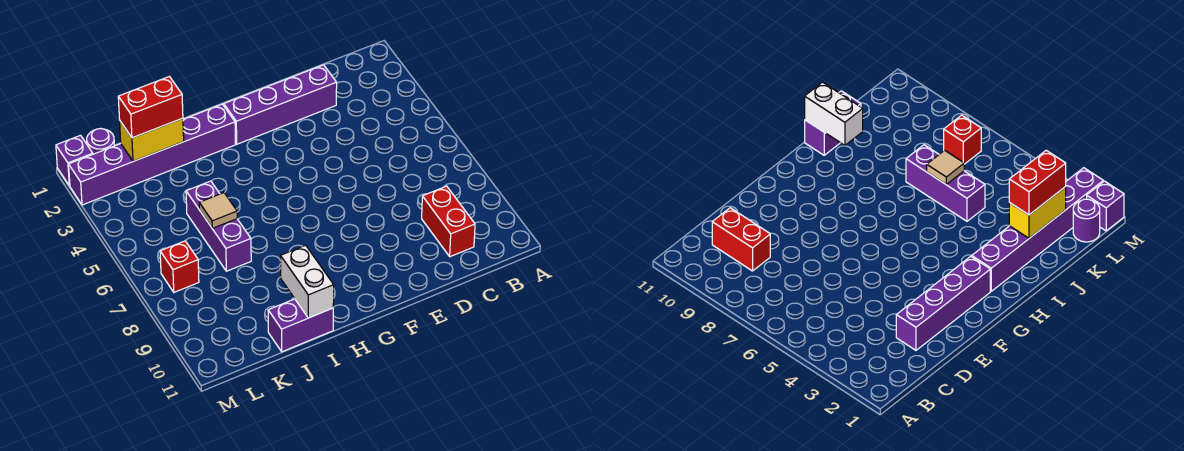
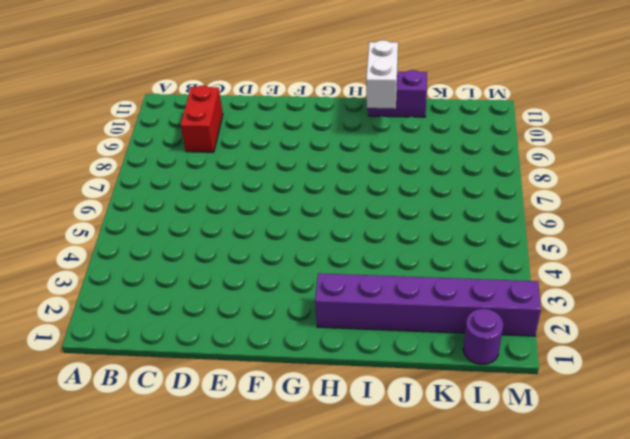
none -> purple 1x4 brick [224,65,337,144]
none -> purple 1x3 brick [186,181,251,271]
none -> red 1x1 brick [160,241,199,292]

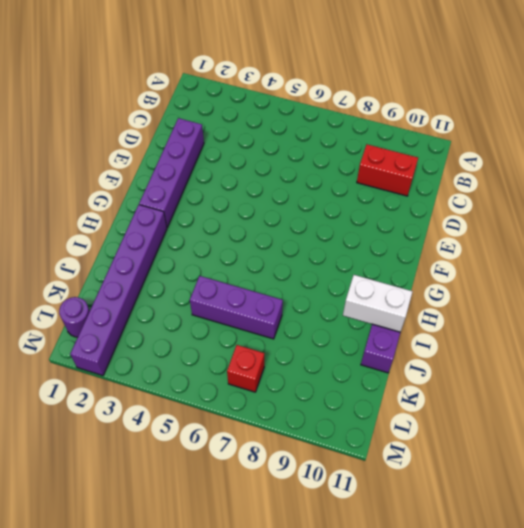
none -> purple 1x1 brick [56,135,93,186]
none -> yellow 1x2 brick [120,118,184,161]
none -> tan 1x1 tile [199,193,237,228]

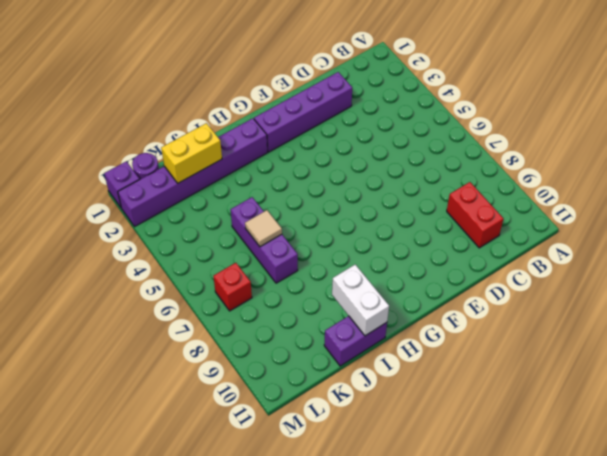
none -> red 1x2 brick [118,77,183,138]

